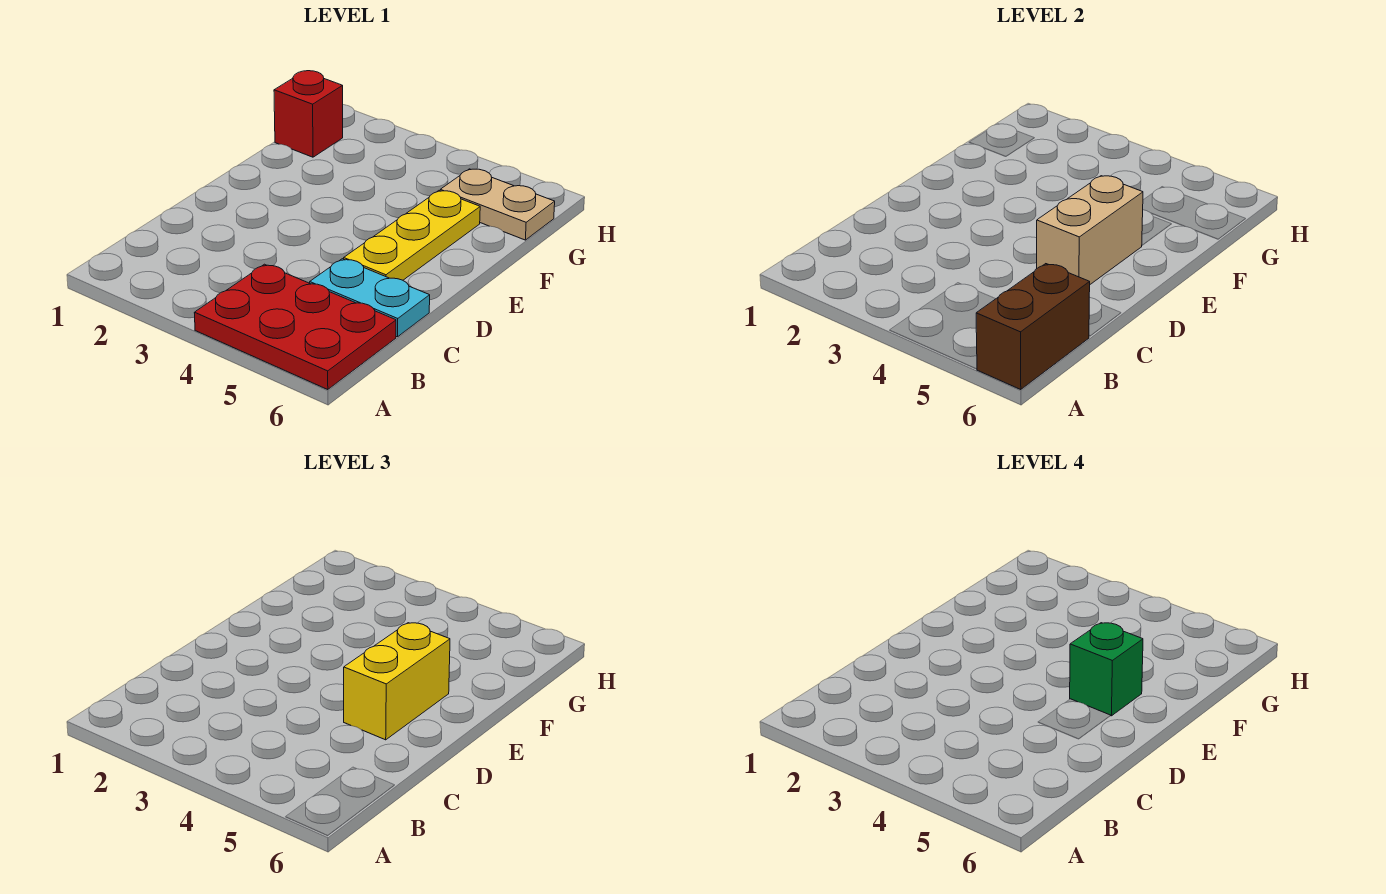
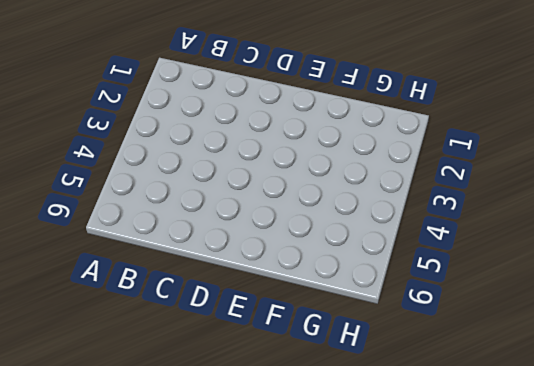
none -> red 2x3 plate [194,264,396,390]
none -> cyan 1x2 plate [310,259,430,337]

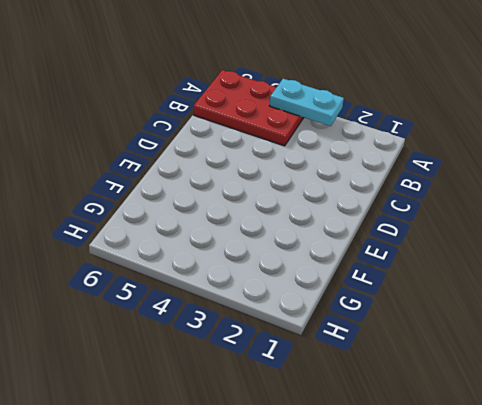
cyan 1x2 plate [270,79,344,126] -> cyan 1x2 plate moved to [310,259,430,337]
none -> yellow 1x3 plate [344,191,480,280]
none -> red 1x1 brick [274,71,343,157]

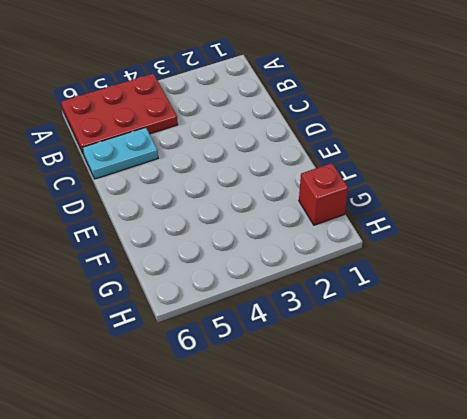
none -> yellow 1x3 plate [344,191,480,280]
none -> tan 1x2 plate [440,169,555,240]

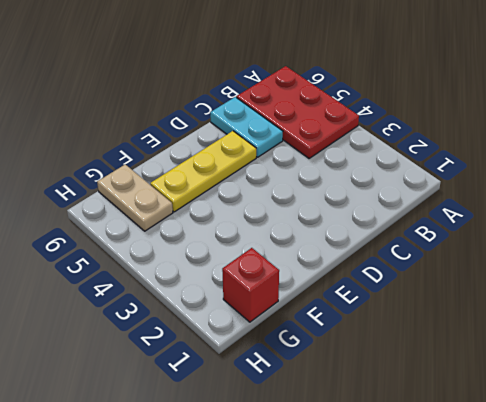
none -> brown 1x2 brick [976,264,1090,390]
none -> tan 1x2 brick [1037,176,1143,284]

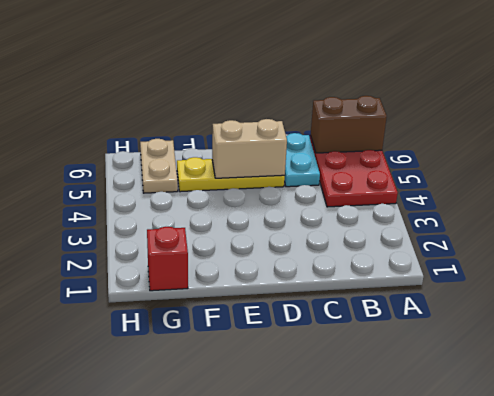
none -> yellow 1x2 brick [344,623,450,740]
none -> green 1x1 brick [1070,623,1143,716]

